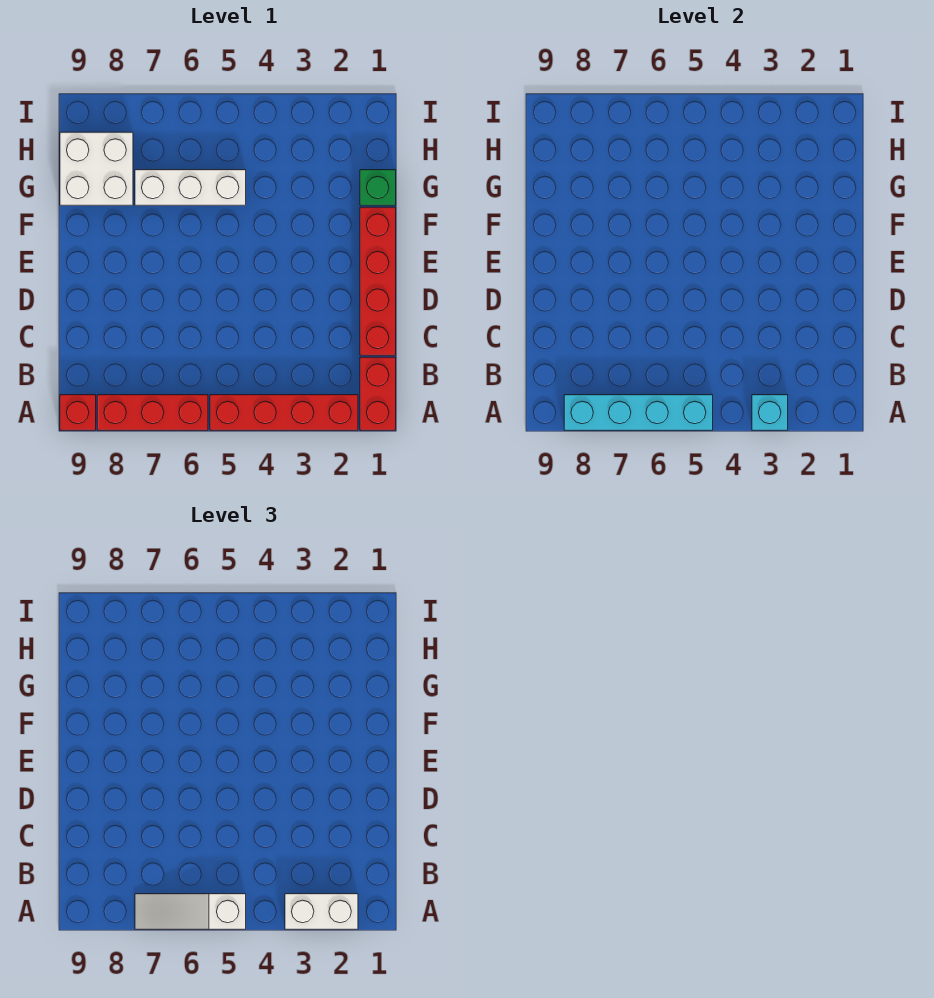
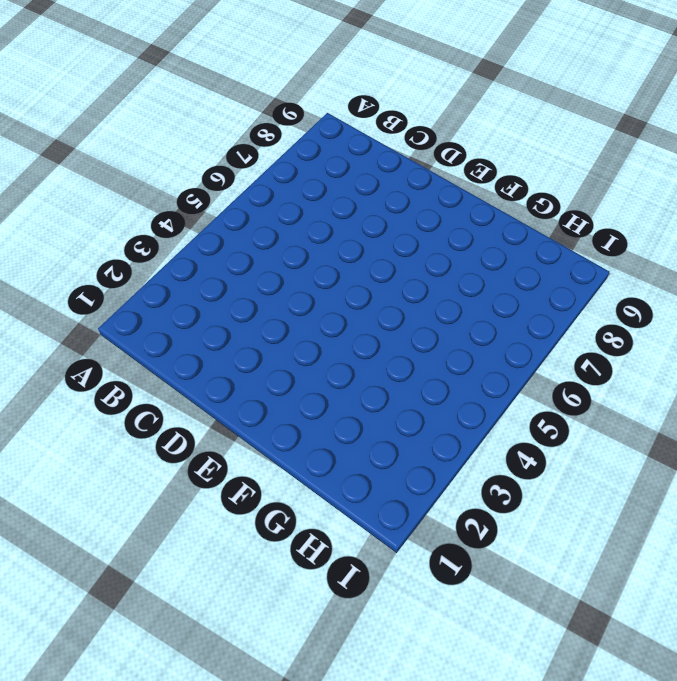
none -> red 1x2 brick [360,357,396,430]
none -> red 1x4 brick [210,395,358,430]
none -> red 1x3 brick [97,395,208,430]

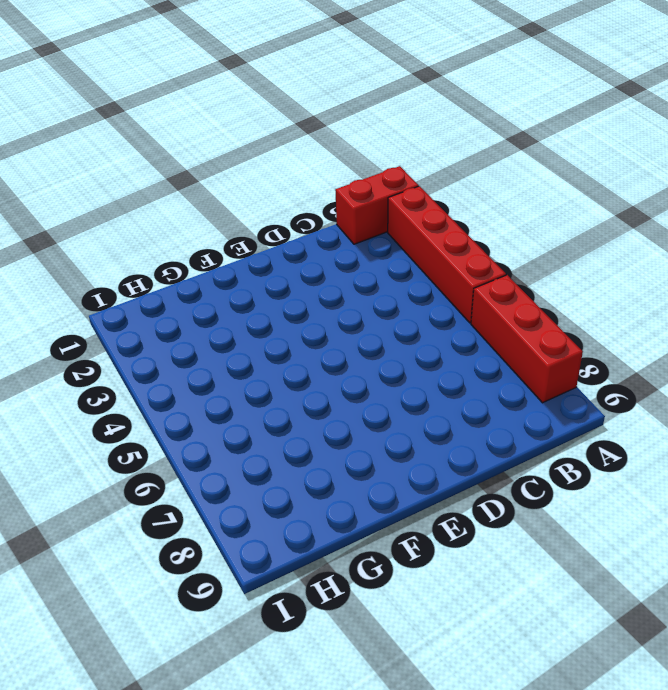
none -> red 1x1 brick [60,395,96,430]
none -> red 1x4 brick [360,207,396,355]
none -> green 1x1 brick [360,170,396,205]

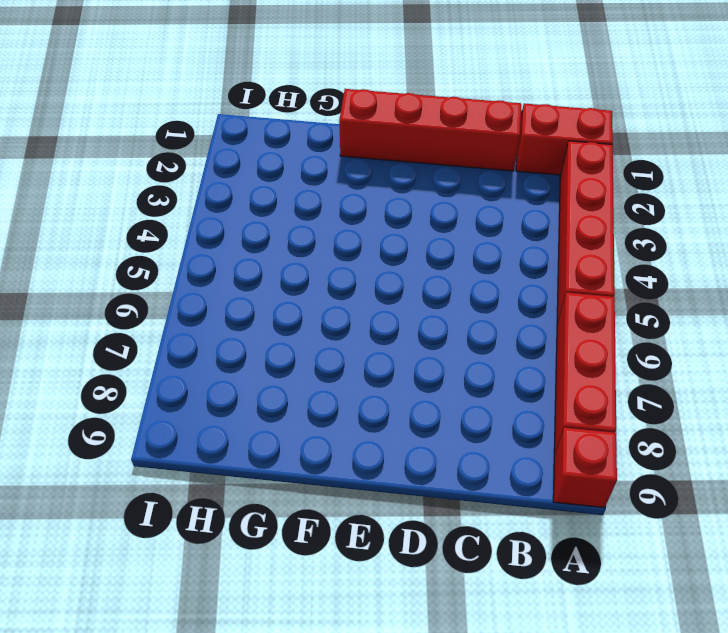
none -> green 1x1 brick [360,170,396,205]
none -> white 1x3 brick [135,170,246,205]
none -> white 2x2 brick [60,132,133,205]

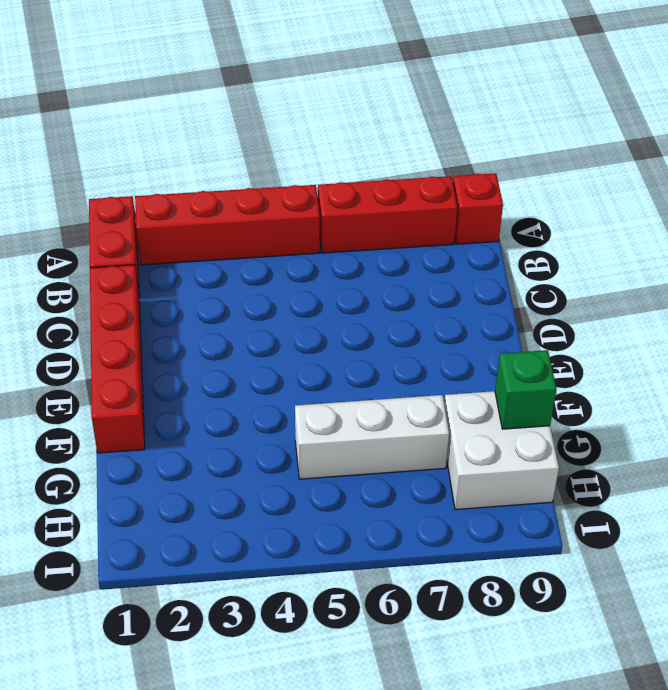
green 1x1 brick [495,350,556,429] -> green 1x1 brick moved to [360,170,396,205]
none -> cyan 1x1 brick [752,395,788,430]
none -> cyan 1x4 brick [564,395,713,430]
none -> white 1x2 brick [285,894,358,929]

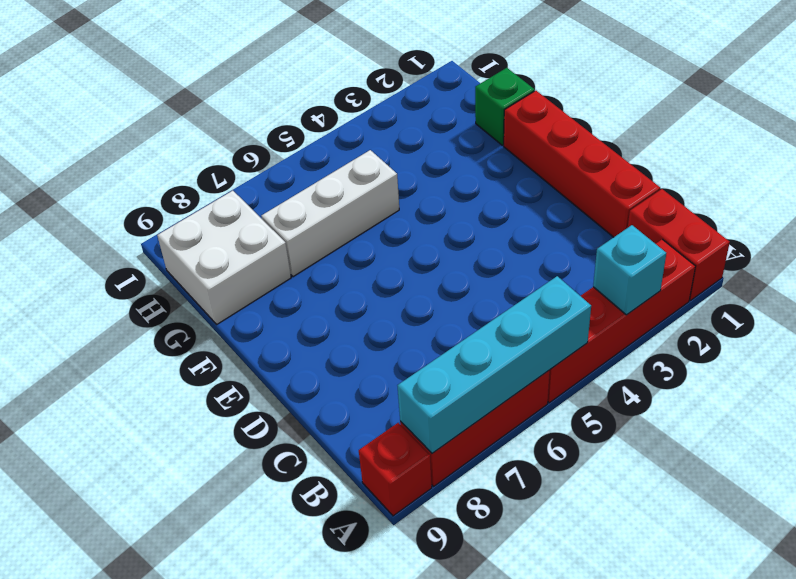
none -> white 1x2 brick [285,894,358,929]
none -> white 1x3 slope [135,894,246,929]

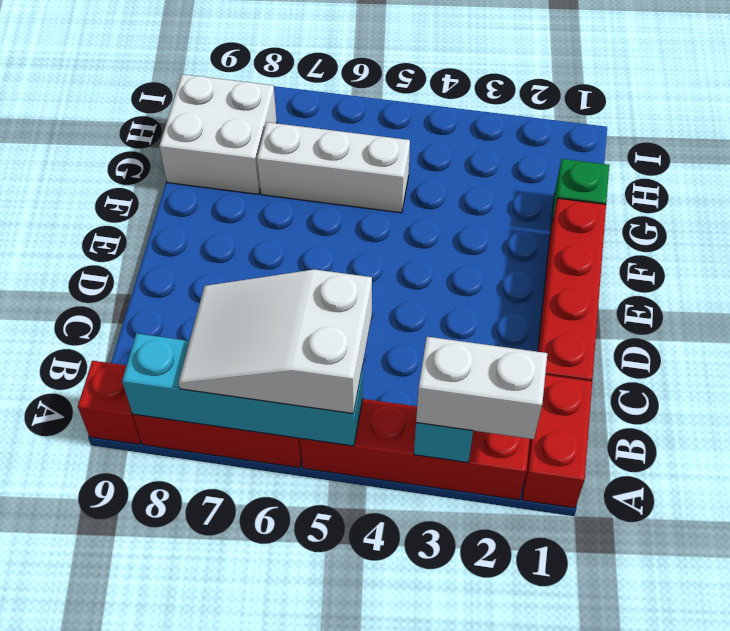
white 2x3 slope [178,269,372,414] -> white 1x3 slope [135,894,246,929]

